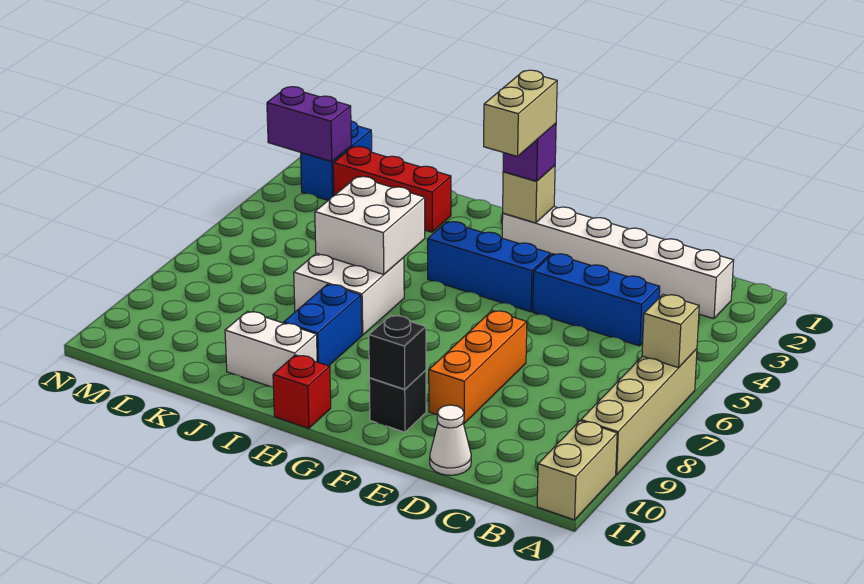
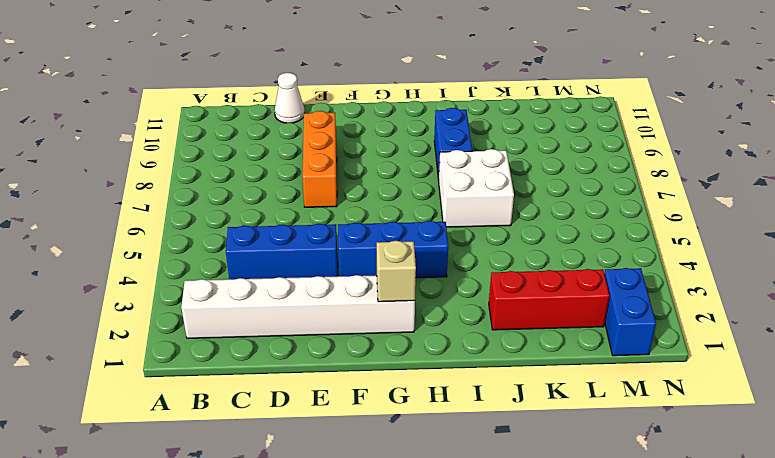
none -> tan 1x4 brick [581,349,697,475]
none -> tan 1x2 brick [537,421,617,520]
none -> black 1x1 brick [369,370,426,432]

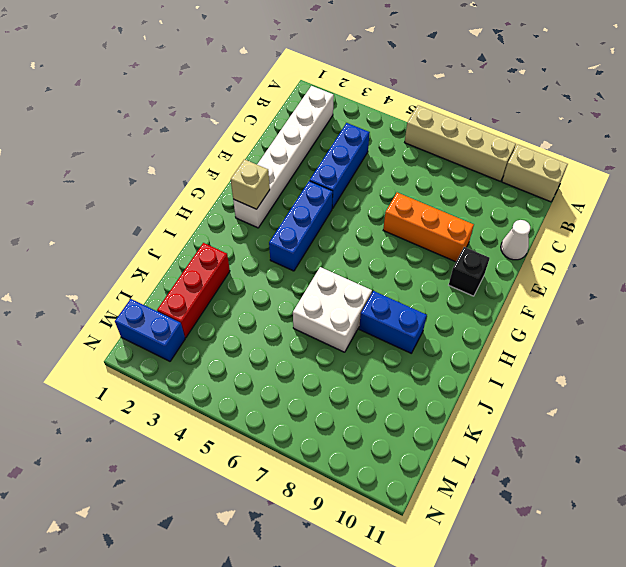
none -> red 1x1 brick [273,355,331,428]
none -> white 1x2 brick [225,311,317,387]
none -> tan 1x1 brick [642,295,699,368]

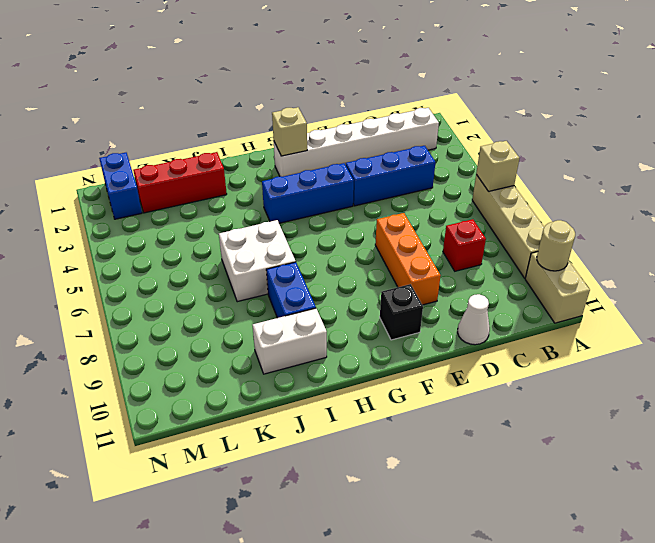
tan 1x1 round brick [537,220,575,271] -> none
red 1x1 brick [443,219,486,271] -> red 1x1 brick moved to [273,355,331,428]
none -> black 1x1 brick [369,315,426,389]
none -> white 2x2 brick [315,177,425,274]
none -> purple 1x2 brick [267,87,351,162]

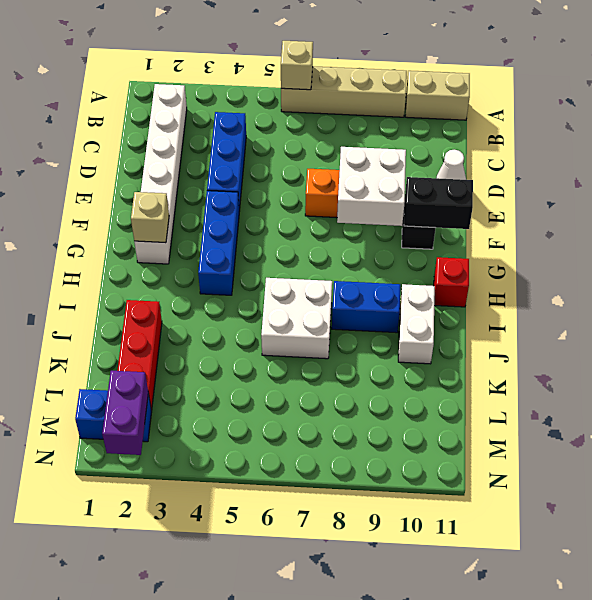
white 2x2 brick [337,147,406,226] -> white 2x2 brick moved to [315,177,425,274]
black 1x2 brick [404,177,473,229] -> black 1x1 brick [369,315,426,389]
none -> purple 1x1 brick [503,123,556,181]
none -> tan 1x2 brick [484,70,557,156]

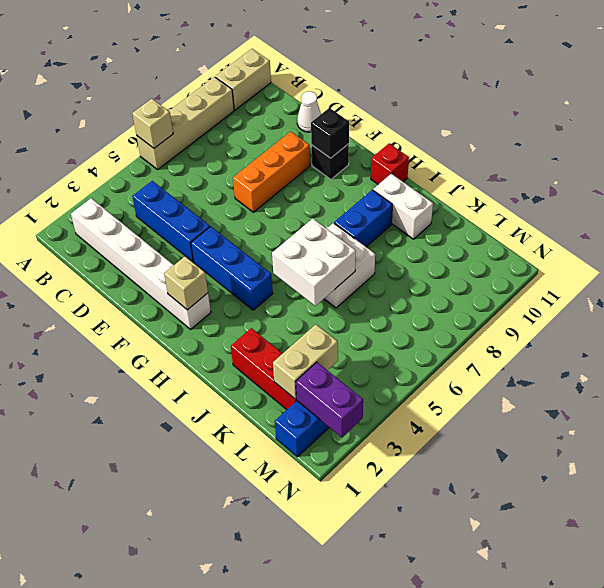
tan 1x2 brick [273,324,338,399] -> tan 1x2 brick moved to [484,70,557,156]
none -> purple 1x1 brick [503,123,556,181]

